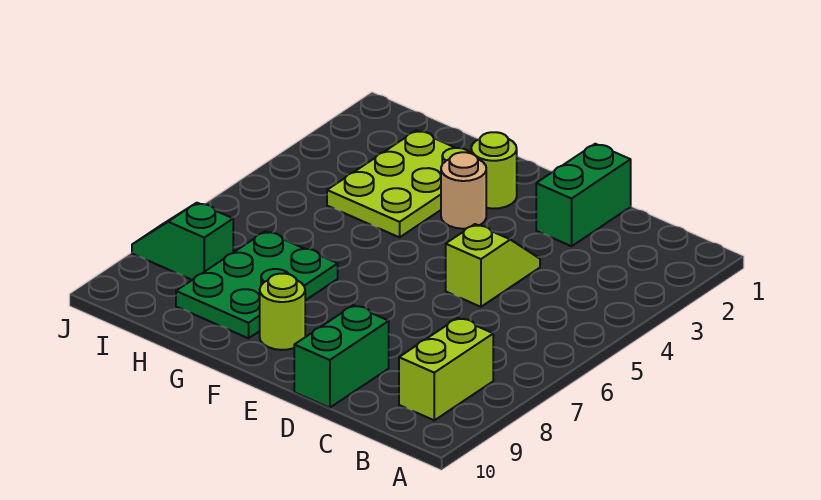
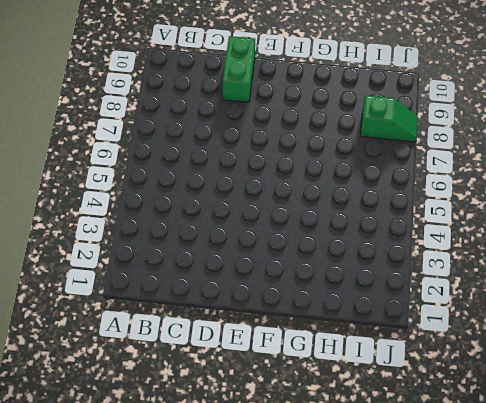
none -> lime 1x2 brick [399,318,493,420]
none -> green 1x2 brick [536,144,631,246]

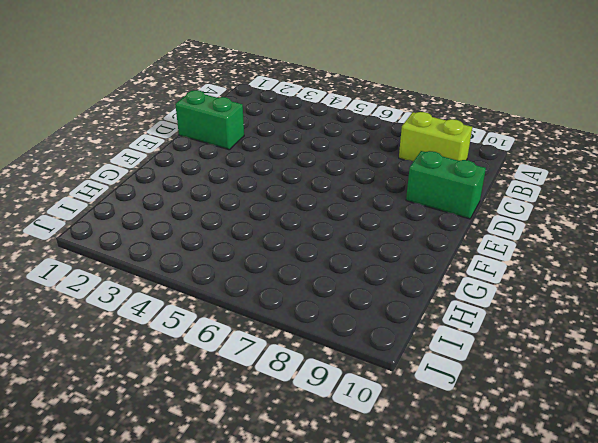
none -> lime 1x2 slope [446,224,540,307]
none -> lime 1x1 round brick [471,132,517,209]

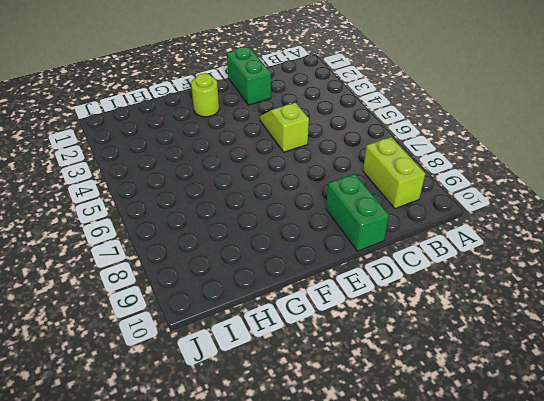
none -> tan 1x1 round brick [441,152,486,229]
none -> lime 1x1 round brick [260,273,305,350]

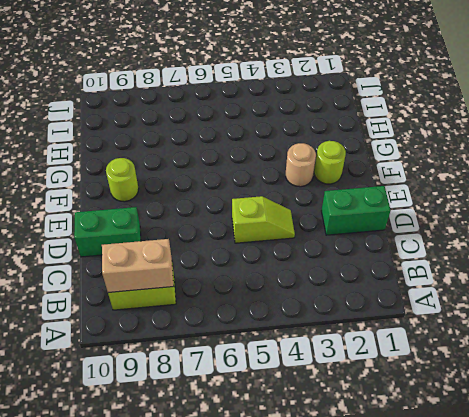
tan 1x2 brick [102,239,174,293] -> none
none -> lime 2x3 plate [327,130,470,237]
none -> green 2x3 plate [176,231,338,338]

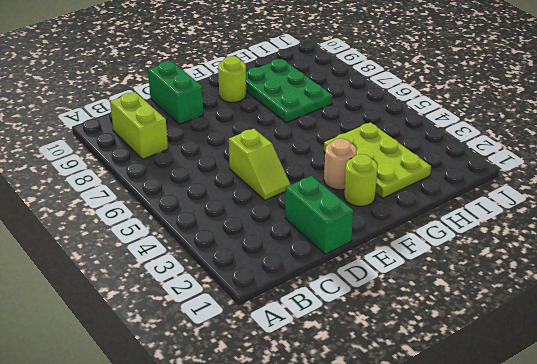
none -> green 1x2 slope [132,203,233,280]

